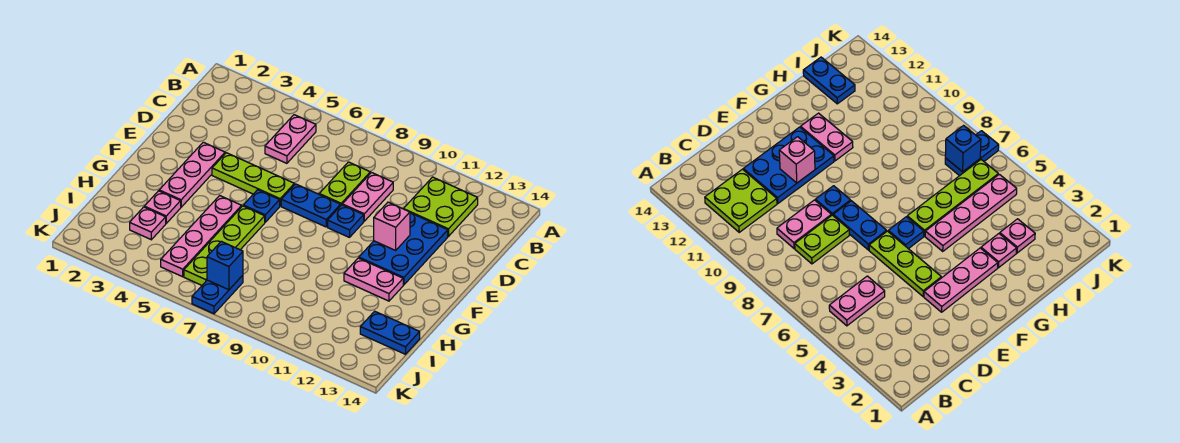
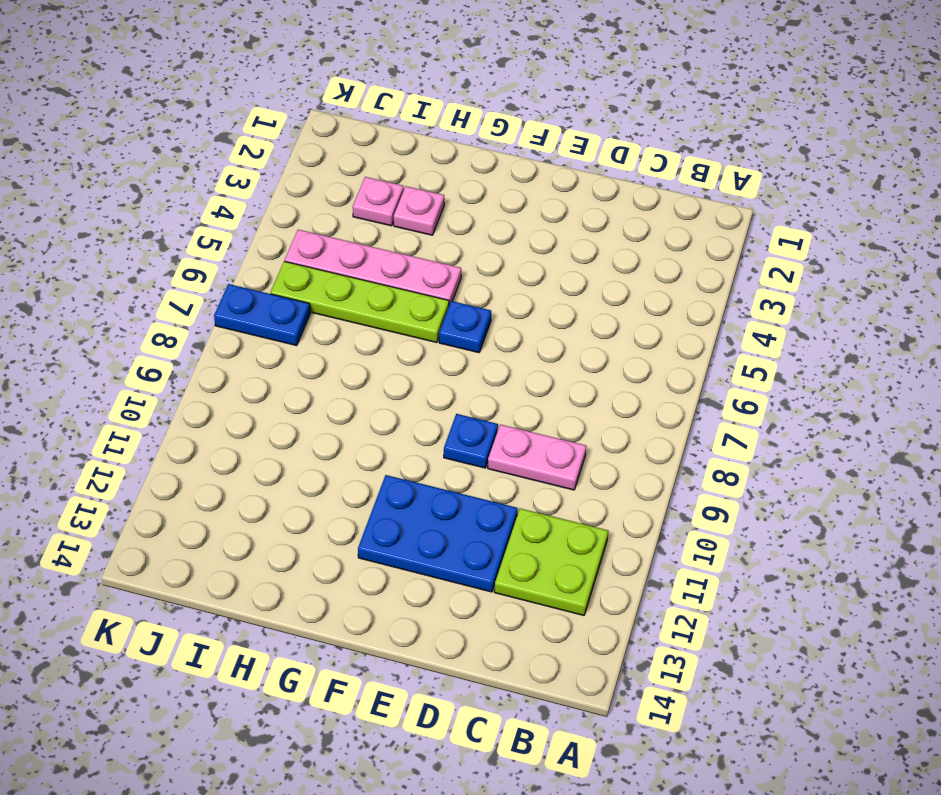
none -> pink 1x2 plate [265,115,316,163]
none -> lime 1x2 plate [319,162,370,205]
none -> pink 1x3 plate [159,142,225,207]

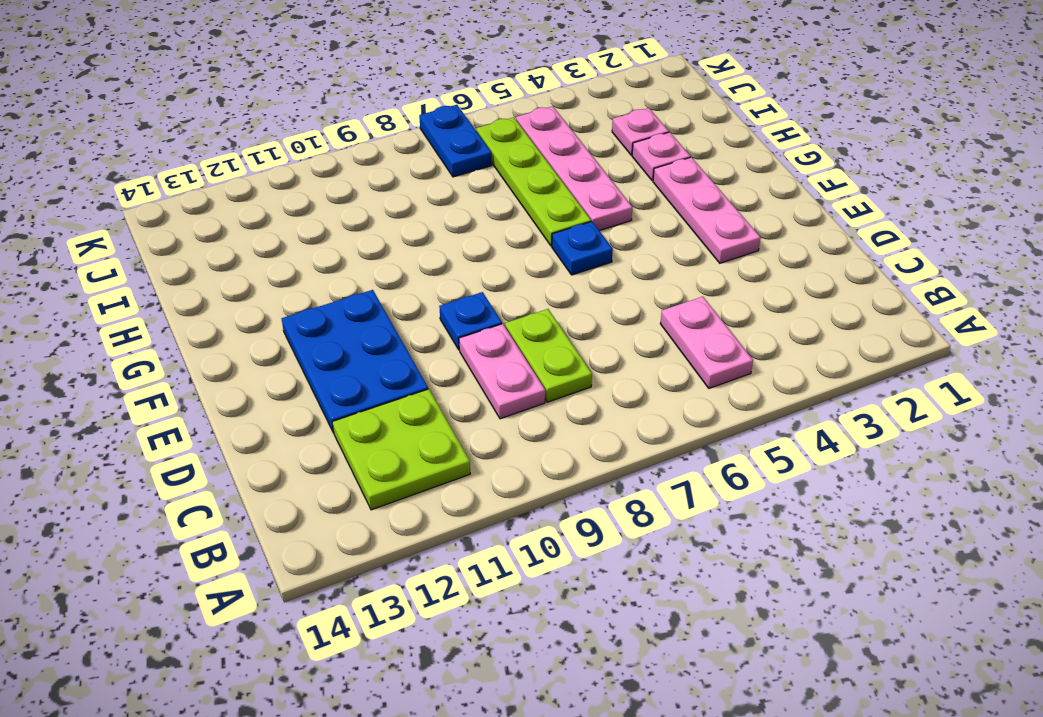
none -> lime 1x3 plate [212,153,294,206]
none -> blue 1x2 plate [281,184,341,227]
none -> pink 1x2 plate [344,258,403,301]

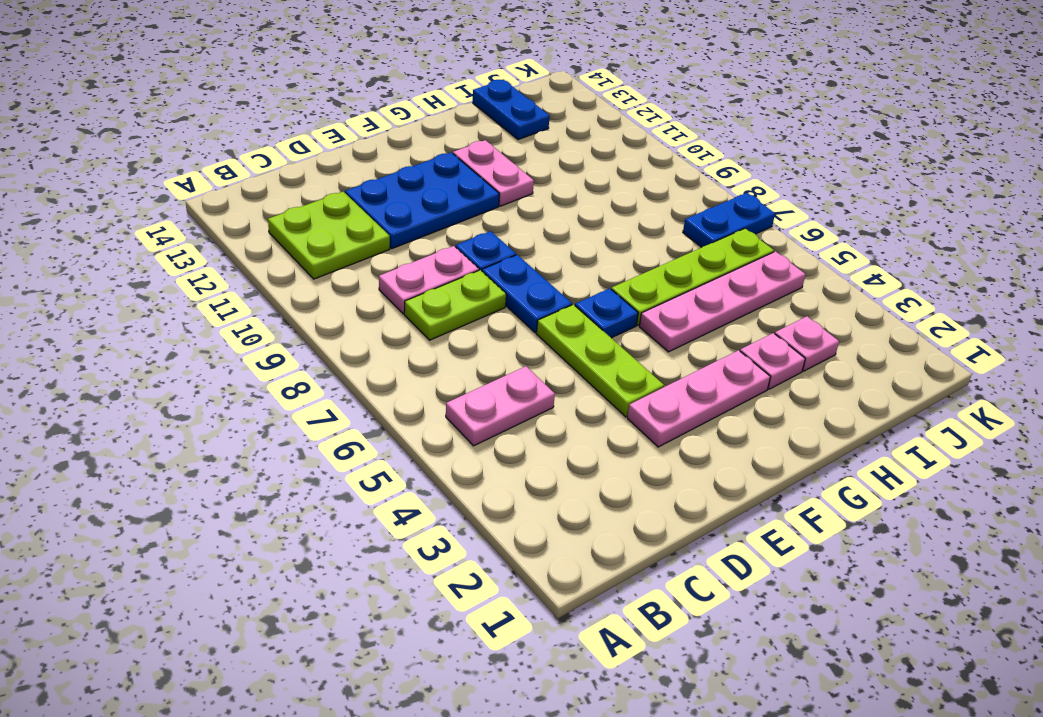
none -> pink 1x1 brick [374,202,410,250]
none -> blue 1x1 brick [207,241,243,290]

